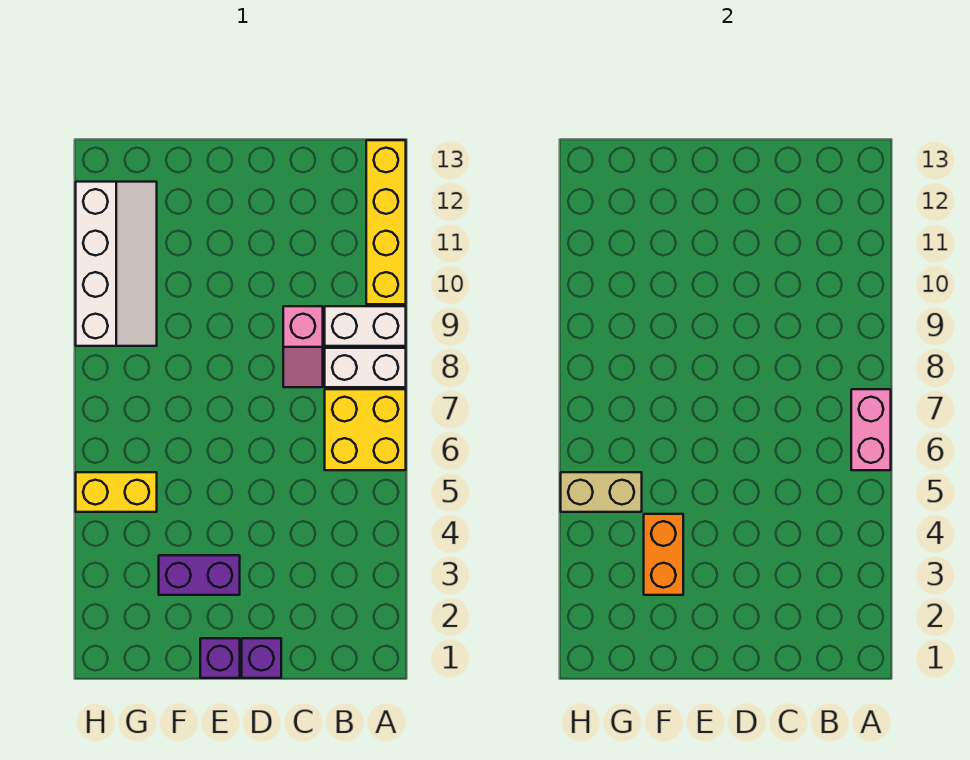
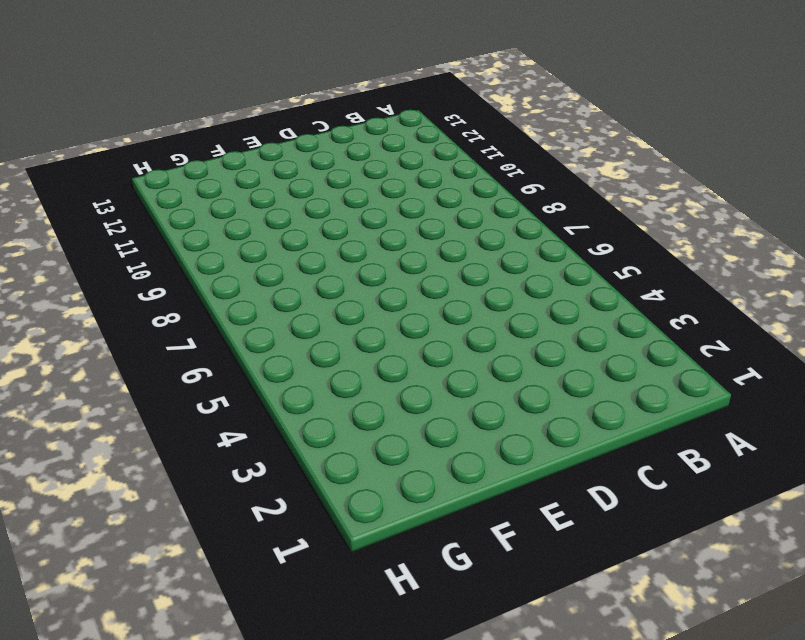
none -> yellow 2x2 brick [325,389,406,470]
none -> white 1x2 brick [325,348,406,387]
none -> white 1x2 brick [325,306,406,346]

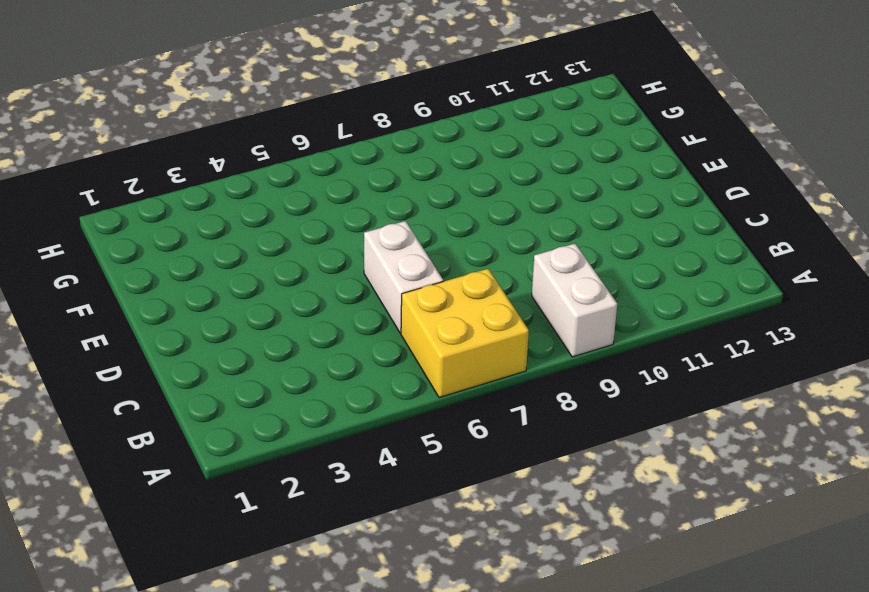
white 1x2 brick [364,221,443,333] -> white 1x2 brick moved to [325,348,406,387]
none -> yellow 1x4 brick [366,140,406,304]
none -> pink 1x2 slope [283,306,323,387]
none -> purple 1x1 brick [242,638,281,678]

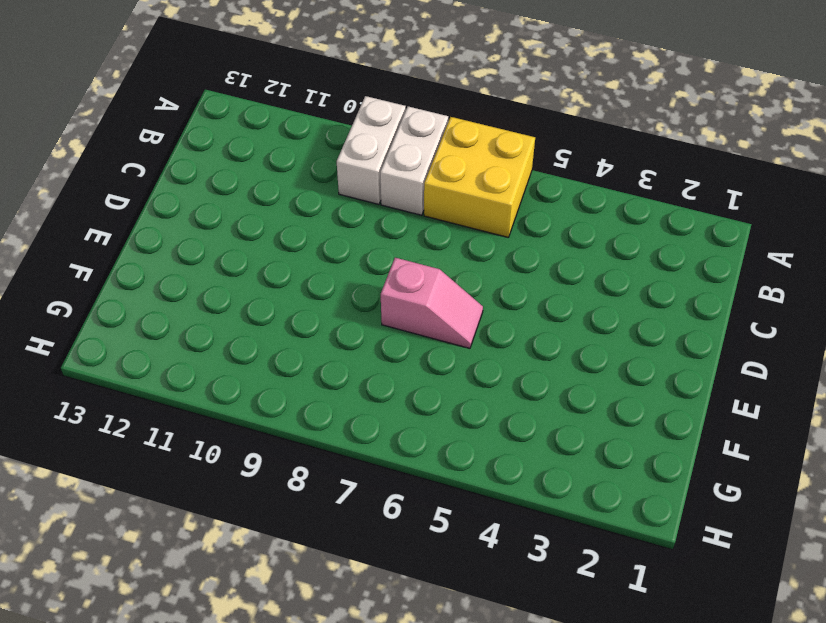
pink 1x2 slope [381,258,483,348] -> pink 1x2 slope moved to [283,306,323,387]
none -> yellow 1x4 brick [366,140,406,304]
none -> purple 1x1 brick [242,638,281,678]
none -> purple 1x1 brick [200,638,240,678]

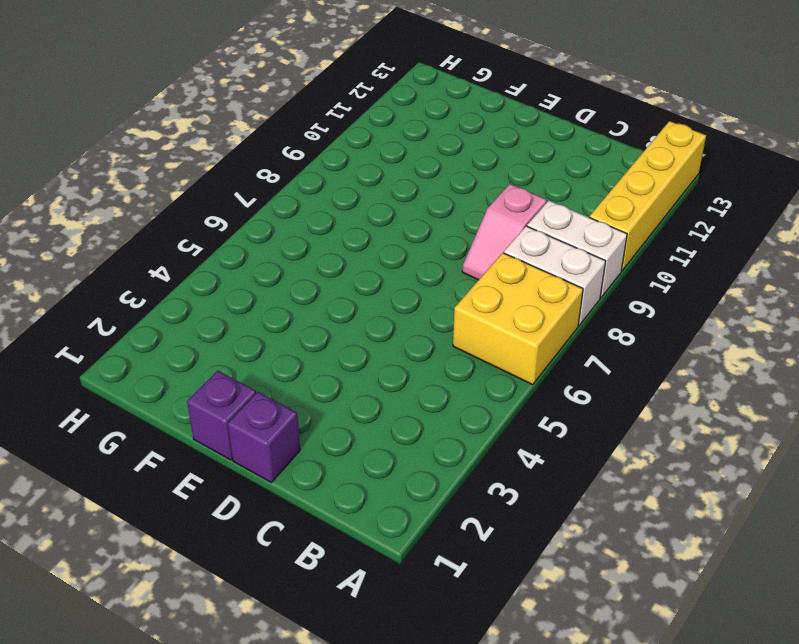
none -> purple 1x2 brick [159,555,240,595]
none -> yellow 1x2 brick [76,472,157,512]
none -> white 2x4 slope [76,182,157,346]

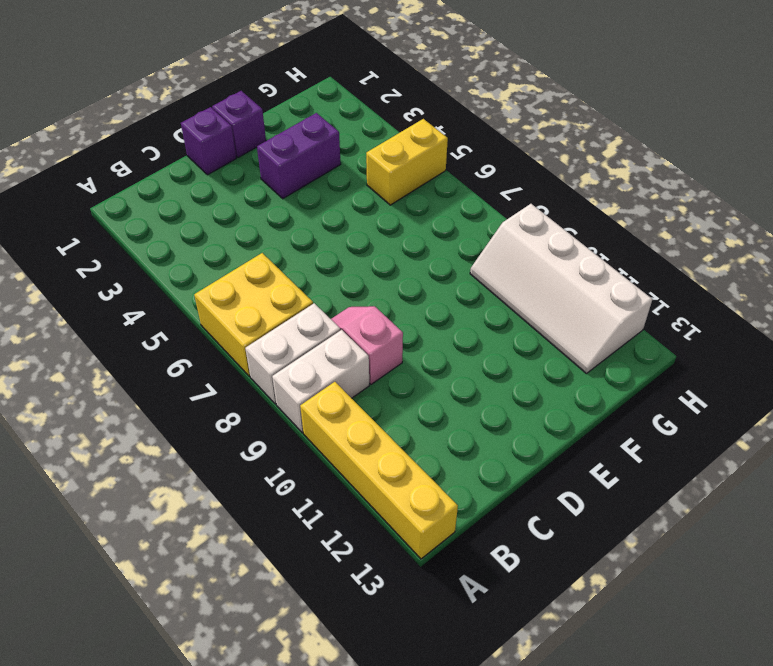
none -> pink 1x2 brick [851,389,891,470]
none -> orange 1x2 brick [644,514,683,595]
none -> tan 1x2 brick [561,472,642,512]

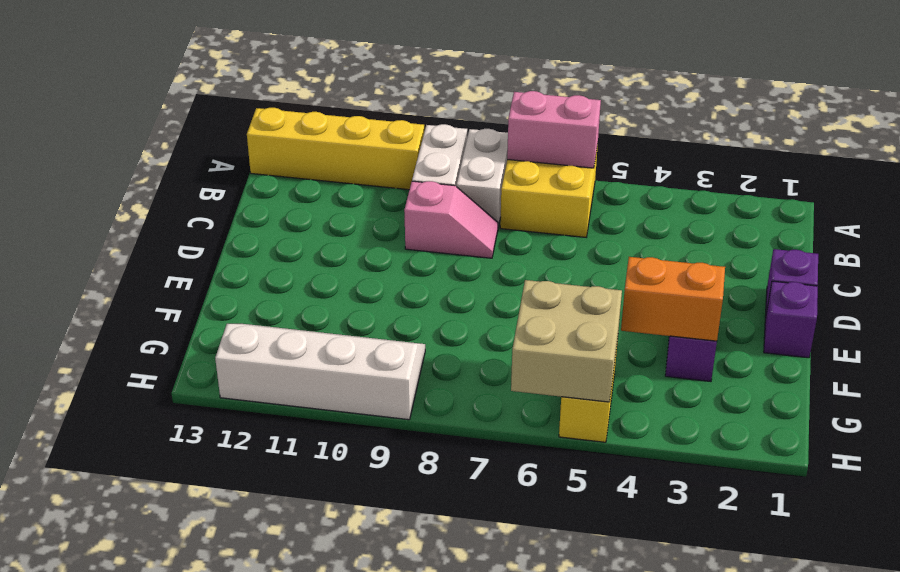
tan 2x2 brick [511,280,622,402] -> tan 1x2 brick [561,472,642,512]

